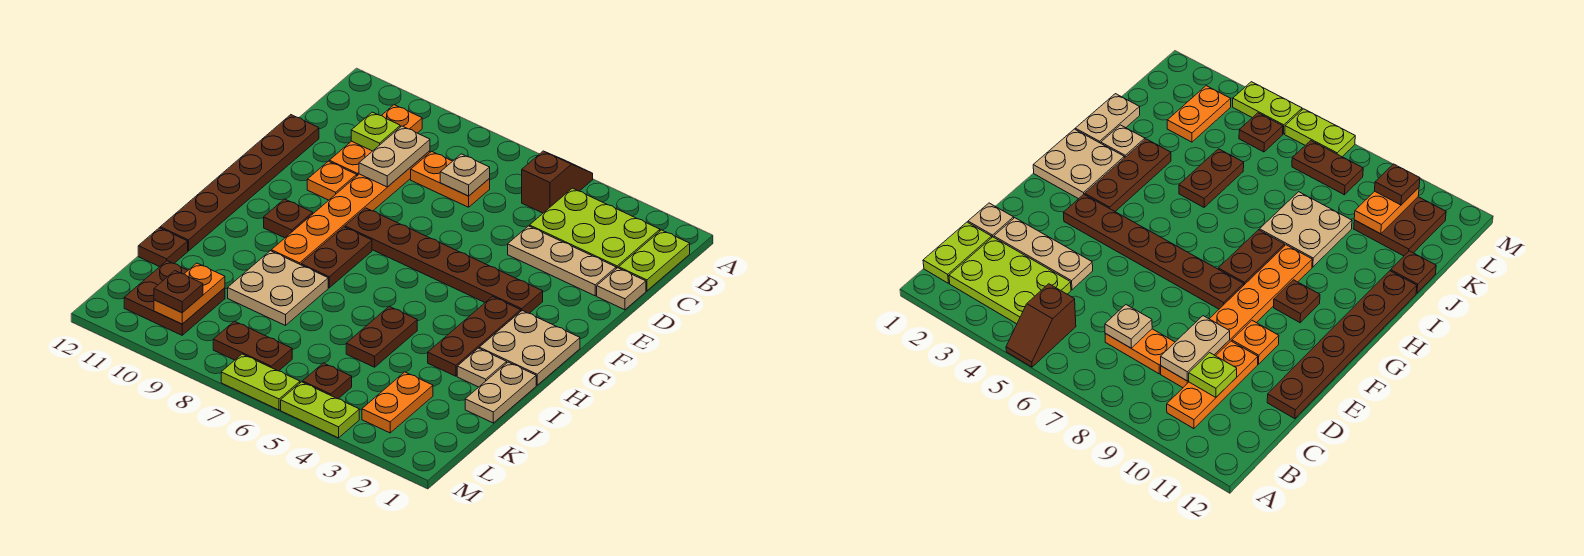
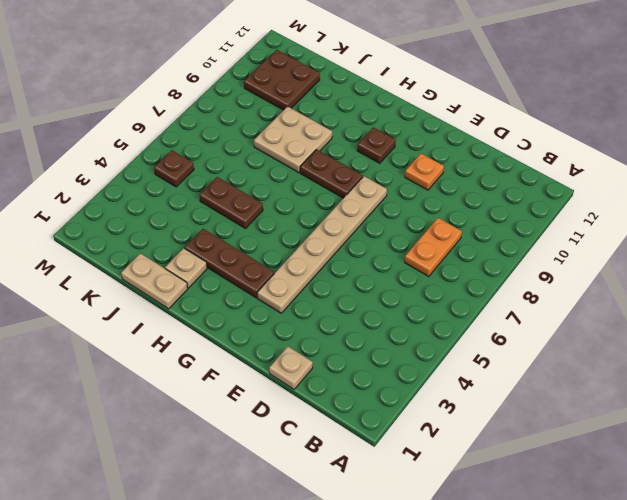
tan 1x6 plate [257,176,387,313] -> brown 1x6 plate [345,208,543,313]
none -> brown 1x2 slope [522,151,593,213]
none -> lime 1x2 plate [619,230,690,291]
none -> lime 2x3 plate [530,188,660,269]
none -> orange 1x3 plate [329,105,422,176]

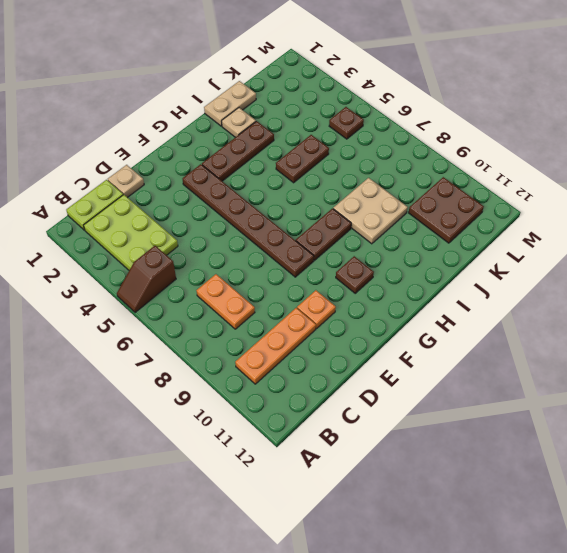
none -> orange 1x6 plate [271,151,430,265]
none -> tan 1x3 plate [508,226,616,296]
none -> brown 1x6 plate [160,115,319,251]
none -> tan 2x2 plate [479,311,580,385]

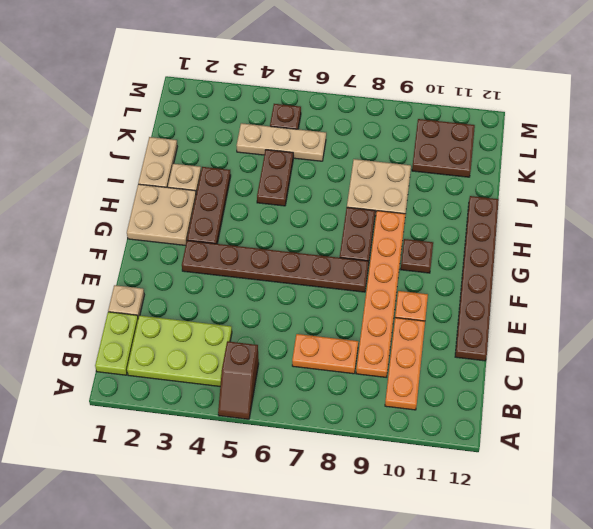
tan 1x3 plate [237,123,326,161] -> tan 1x3 plate moved to [508,226,616,296]
none -> brown 1x1 plate [138,228,188,267]
none -> orange 1x2 plate [362,372,433,433]
none -> brown 1x2 plate [213,321,292,371]
none -> lime 1x2 plate [281,382,359,438]

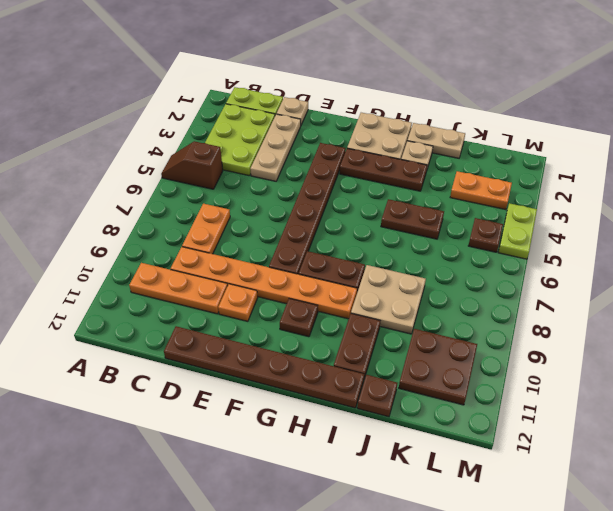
brown 1x2 plate [334,314,380,379] -> brown 1x2 plate moved to [213,321,292,371]
none -> lime 1x2 plate [221,354,300,410]
none -> tan 1x1 plate [440,154,490,196]
none -> tan 1x2 plate [359,126,430,187]
none -> lime 1x1 plate [351,112,400,151]

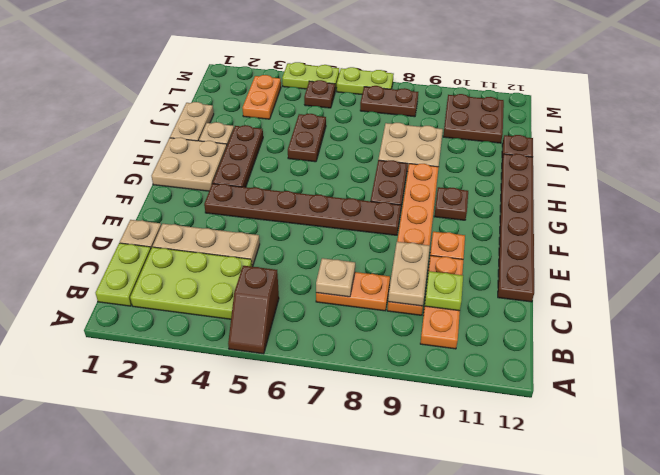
none -> orange 1x2 plate [154,263,225,324]
none -> brown 1x1 plate [154,271,203,313]

